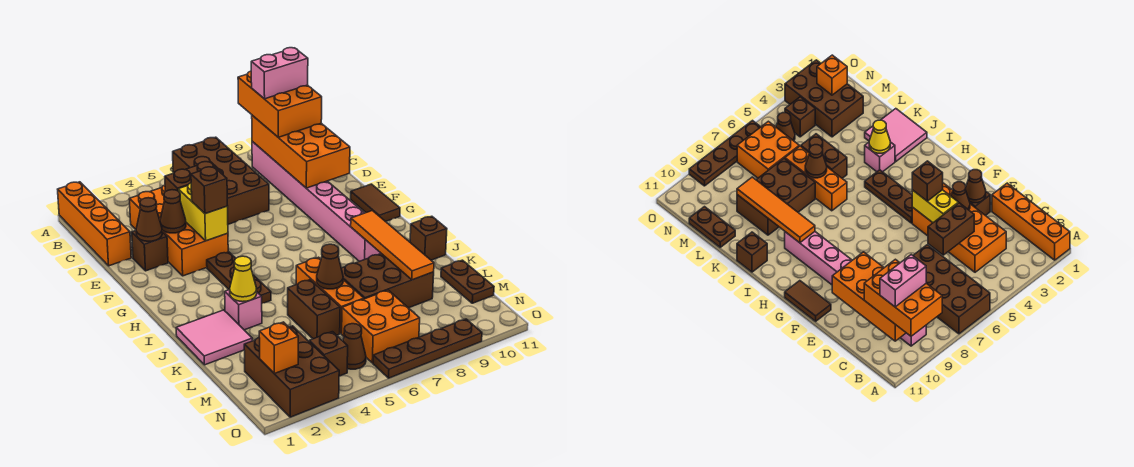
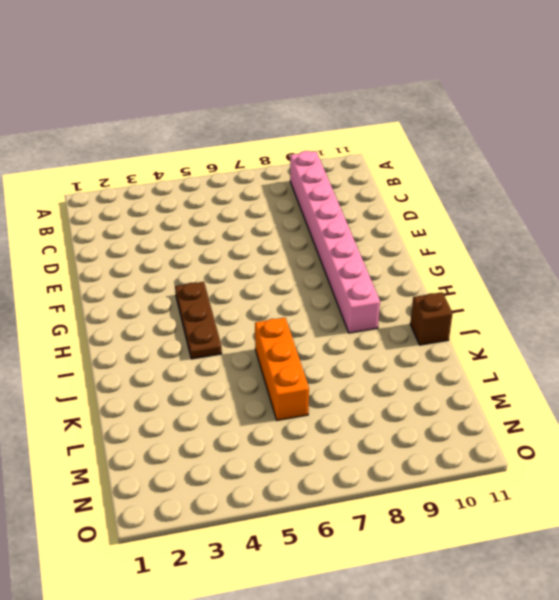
none -> orange 1x4 brick [58,182,131,266]
none -> brown 2x4 brick [173,137,269,224]
none -> orange 2x4 brick [129,185,228,276]
none -> brown 1x1 brick [132,231,168,271]

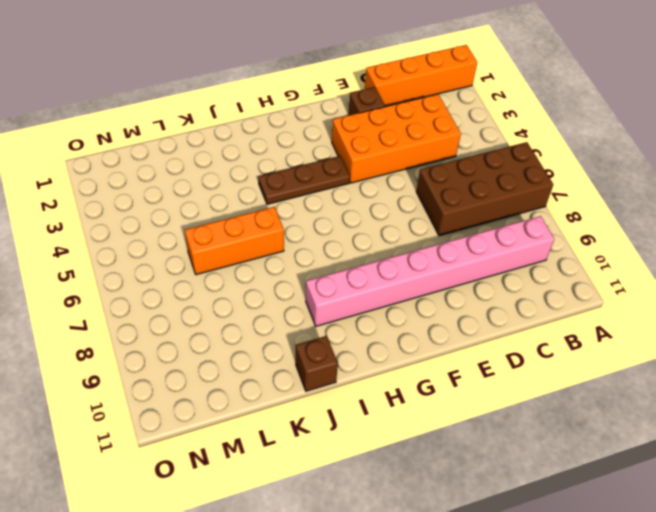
none -> brown 1x2 tile [351,184,400,222]
none -> pink 2x2 tile [176,310,252,365]
none -> pink 1x1 brick [225,290,262,330]
none -> brown 1x2 brick [288,280,340,339]

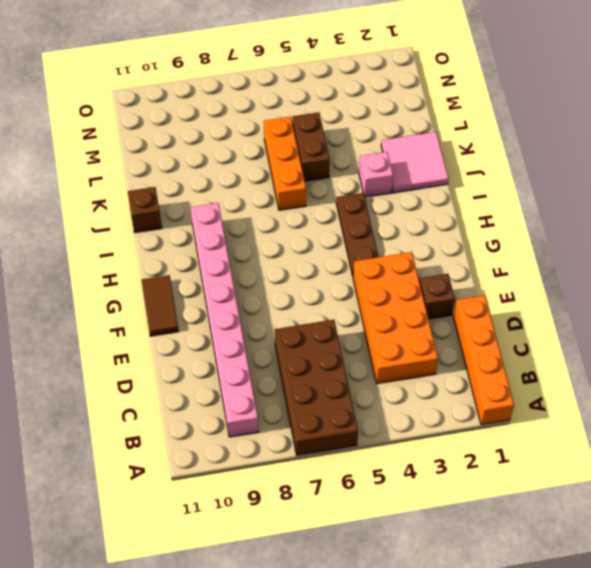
none -> brown 2x3 brick [341,254,434,308]
none -> brown 1x2 plate [441,260,494,303]
none -> brown 2x3 brick [244,326,339,417]
none -> orange 2x2 brick [342,290,420,363]

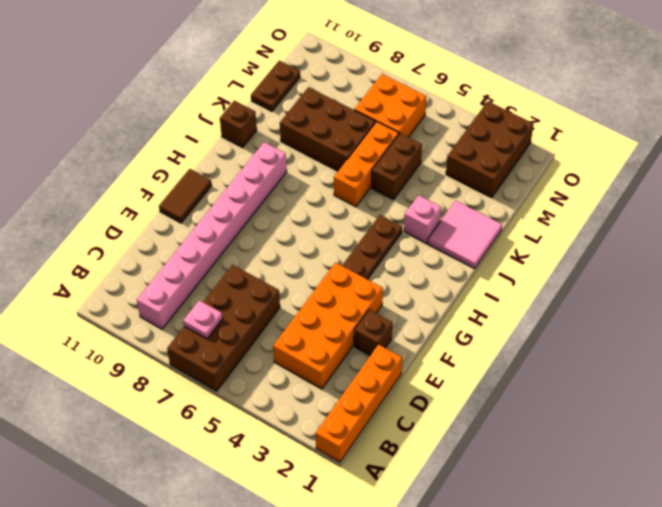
pink 1x1 plate [183,300,223,339] -> none
none -> brown 1x1 brick [309,332,348,376]
none -> brown 1x1 cone [343,324,366,369]
none -> brown 1x4 plate [373,319,482,378]
none -> orange 2x4 brick [252,115,350,188]

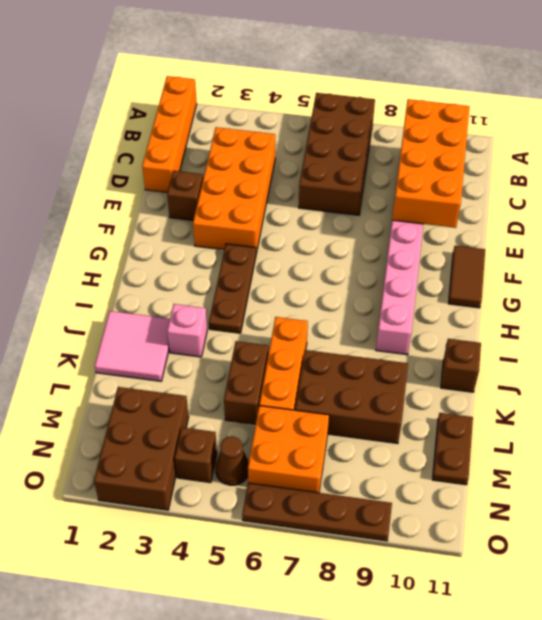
none -> brown 1x2 brick [165,161,223,192]
none -> brown 1x1 cone [136,198,162,241]
none -> brown 1x1 cone [160,190,186,233]
none -> yellow 1x2 brick [178,183,228,241]

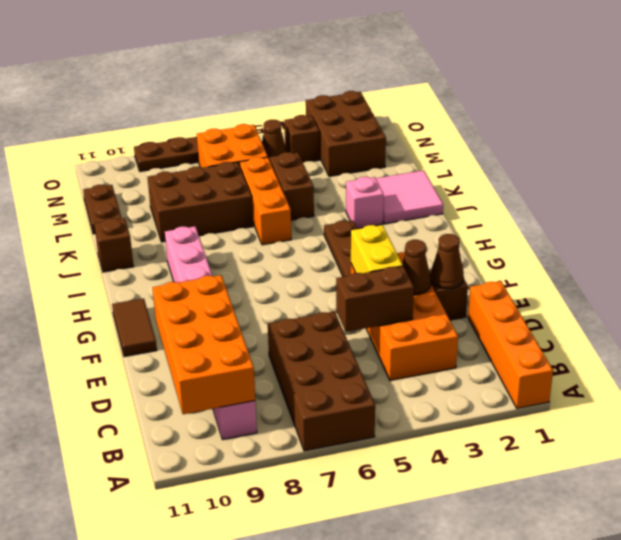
none -> orange 1x4 tile [351,211,434,280]
none -> yellow 1x1 cone [230,256,257,302]
none -> brown 1x1 cone [317,244,343,289]
none -> orange 1x1 brick [259,322,298,374]

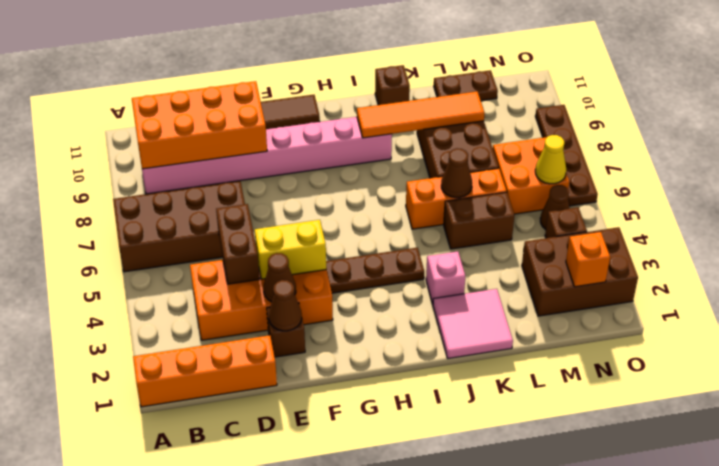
yellow 1x1 cone [535,135,566,184] -> yellow 1x1 cone moved to [230,256,257,302]
none -> orange 2x3 brick [238,71,322,137]
none -> brown 1x1 brick [191,166,228,214]
none -> pink 1x2 brick [251,48,308,99]

